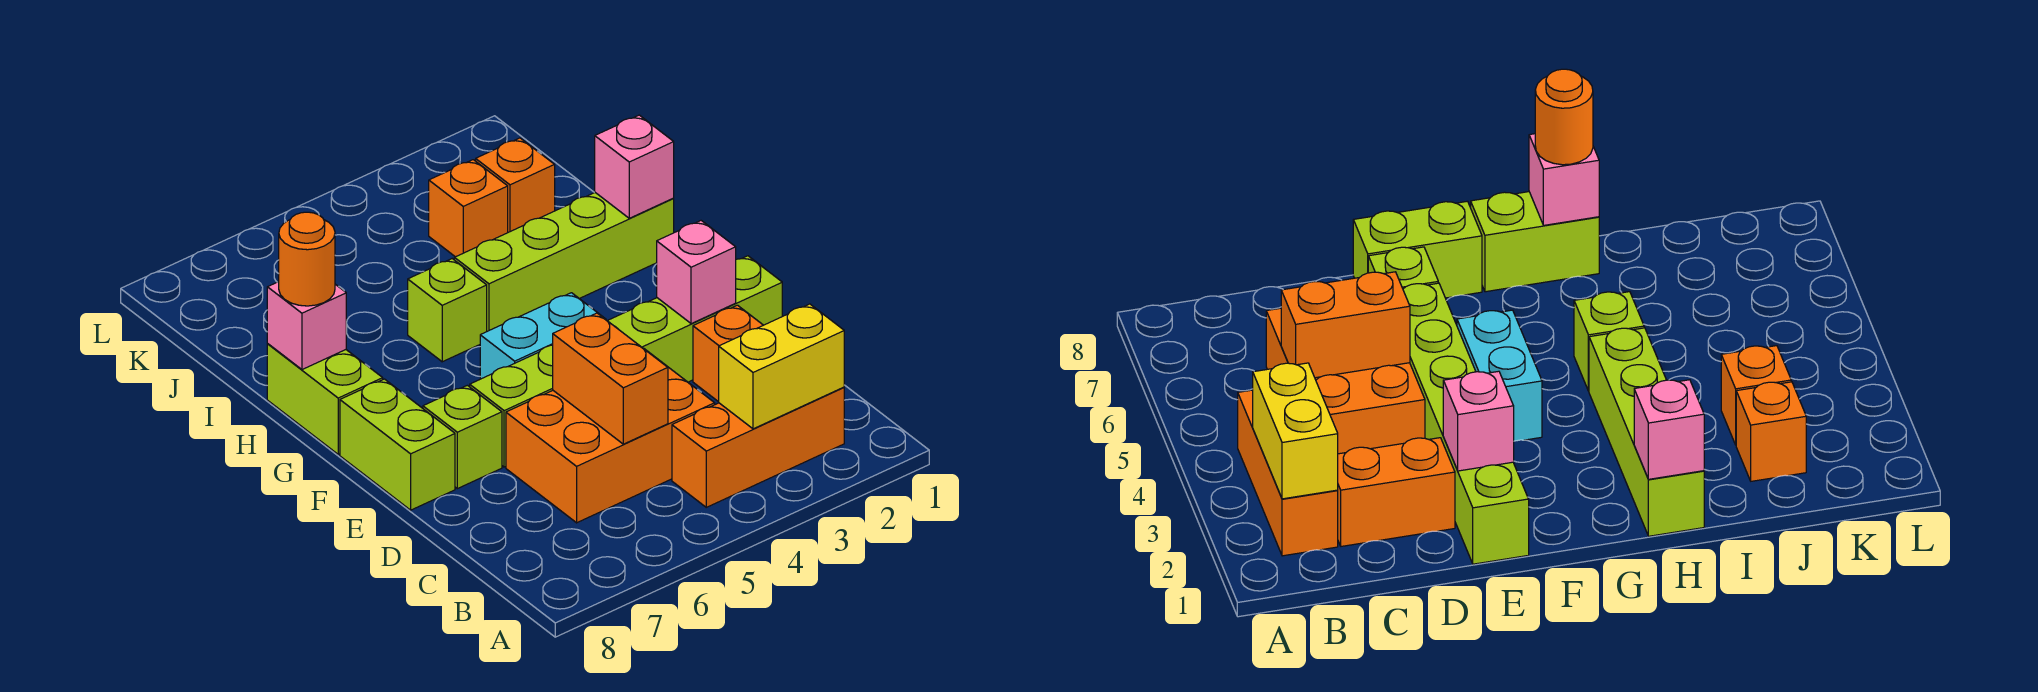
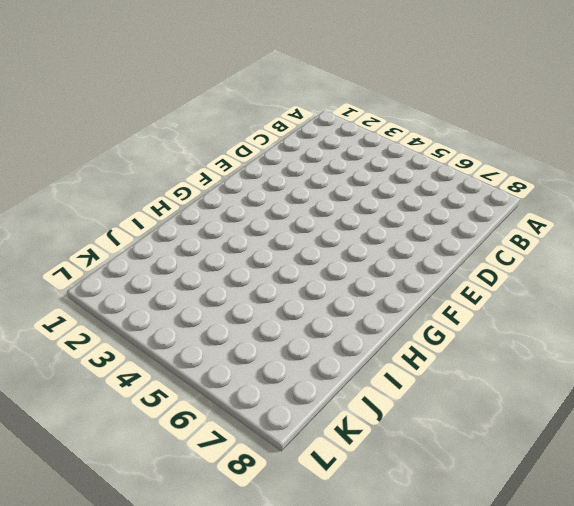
none -> orange 1x3 brick [672,387,844,507]
none -> orange 1x2 brick [693,305,763,402]
none -> orange 2x3 brick [506,350,715,523]

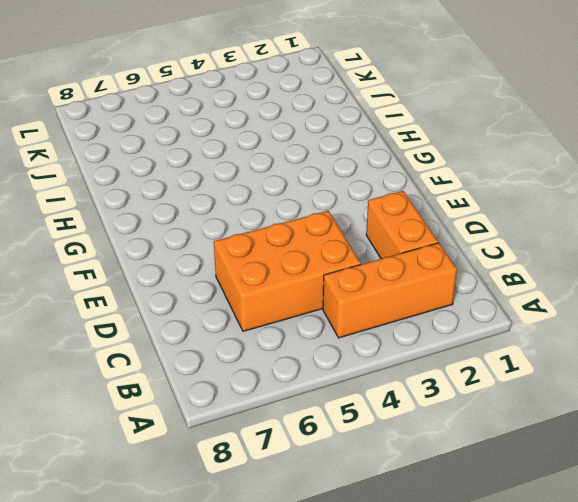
none -> lime 1x6 brick [470,256,782,467]
none -> lime 1x1 brick [423,385,502,489]
none -> lime 1x2 brick [340,379,455,510]

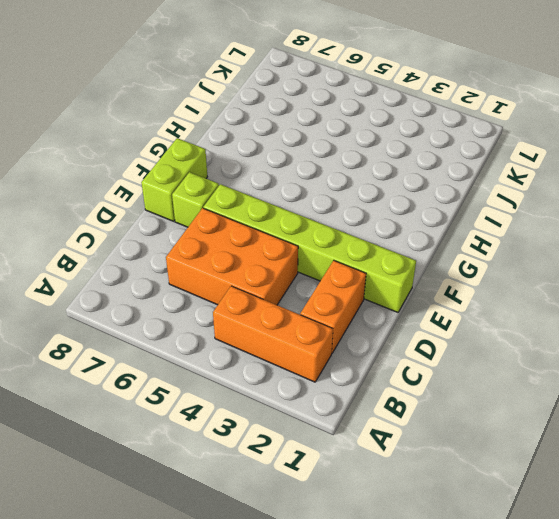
none -> cyan 1x2 brick [480,293,605,379]
none -> lime 1x2 brick [267,344,383,454]
none -> lime 1x4 brick [454,193,674,331]

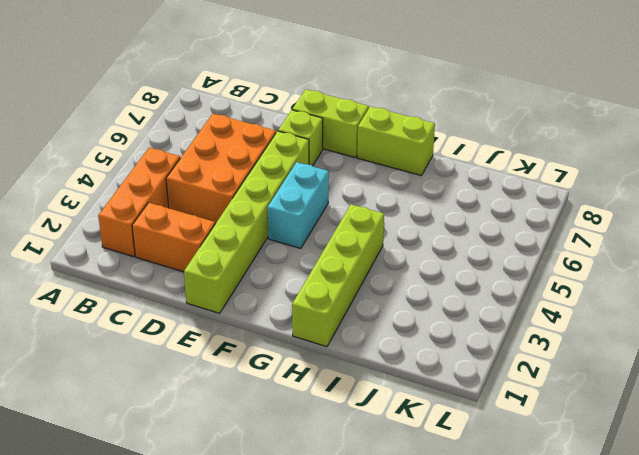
none -> lime 1x1 brick [408,259,487,362]
none -> orange 1x1 brick [476,138,555,232]
none -> orange 1x1 brick [429,160,508,257]

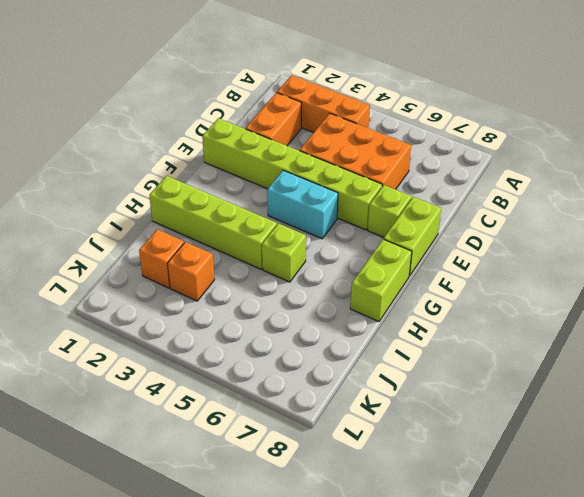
none -> yellow 1x2 brick [719,304,844,429]
none -> orange 1x2 brick [553,313,668,444]
none -> pink 1x1 brick [657,221,736,324]

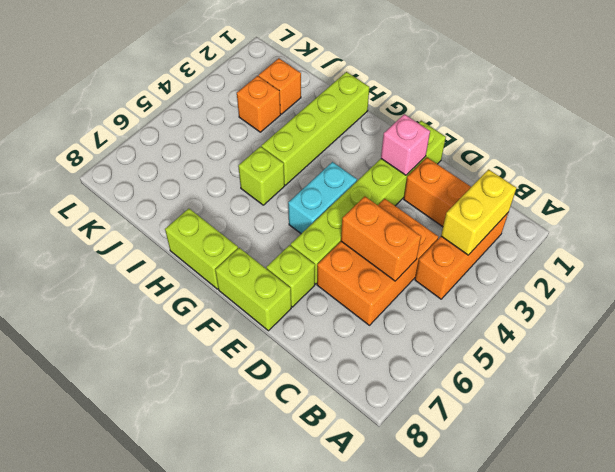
none -> pink 1x1 brick [595,115,674,218]
none -> pink 1x1 brick [267,282,346,370]
none -> orange 1x1 round brick [279,212,335,306]

